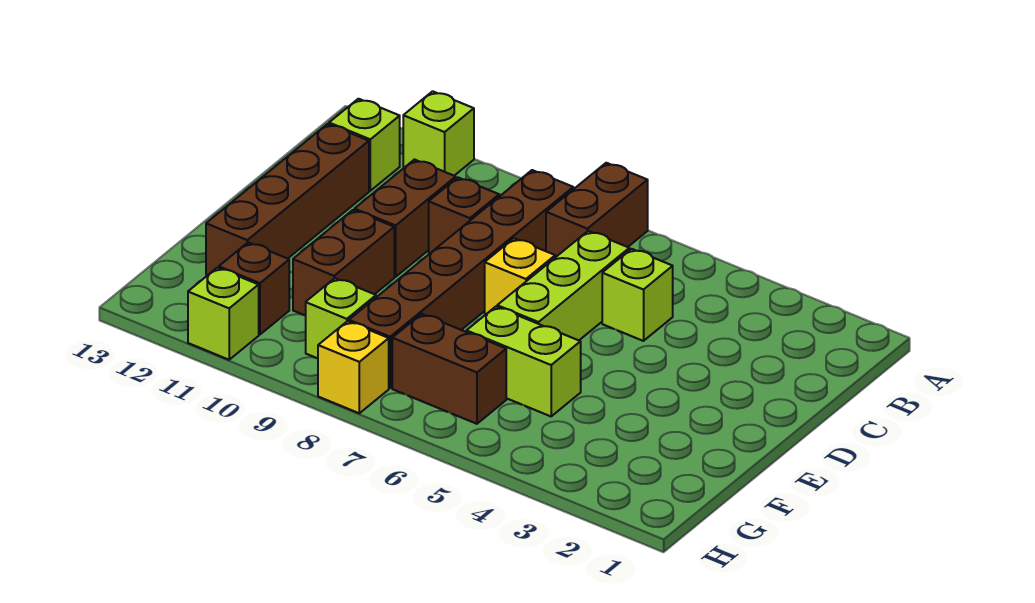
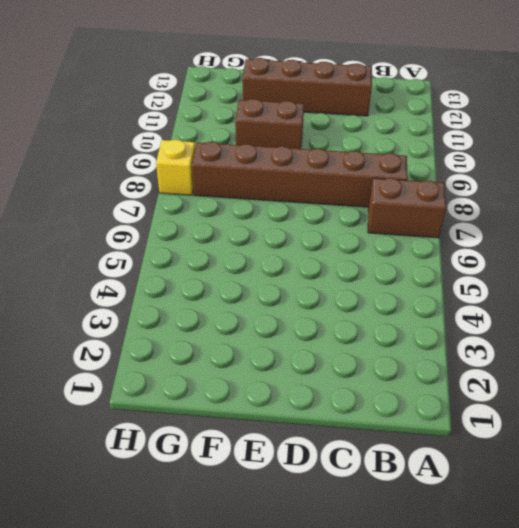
none -> lime 1x1 brick [403,91,474,176]
none -> lime 1x1 brick [329,99,400,191]
none -> lime 1x1 brick [602,249,673,341]

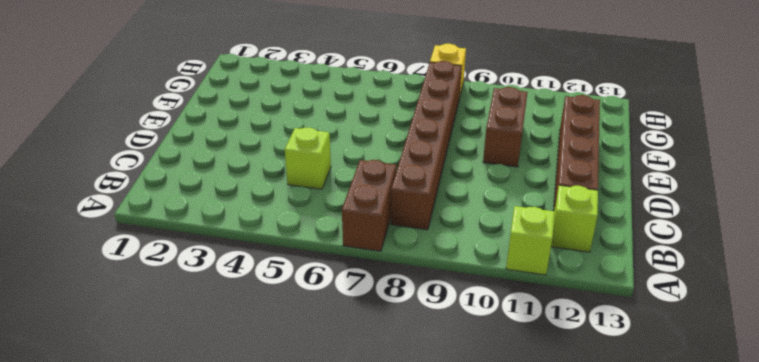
none -> lime 1x3 brick [497,231,629,340]
none -> brown 1x1 brick [429,178,499,253]
none -> brown 1x2 brick [354,160,456,277]

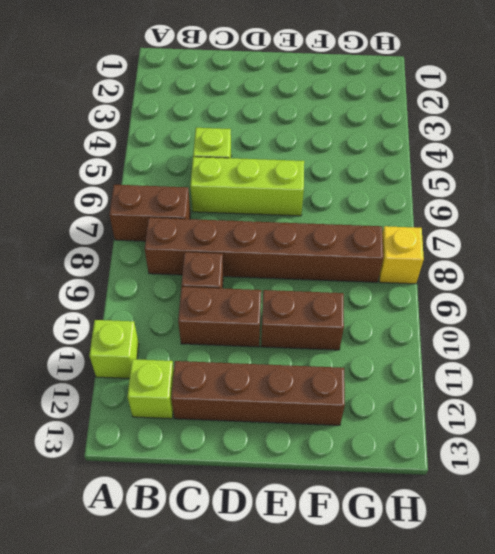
none -> yellow 1x1 brick [485,238,555,314]
none -> lime 1x2 brick [466,307,581,416]
none -> brown 1x2 brick [392,314,506,424]

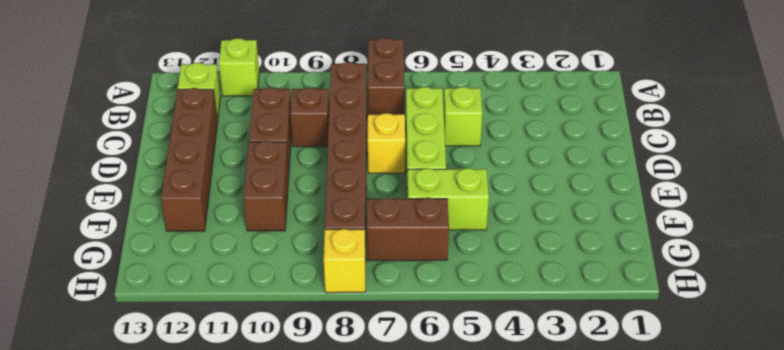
none -> lime 1x1 brick [306,278,376,358]
none -> brown 1x1 brick [219,243,289,335]
none -> lime 1x1 brick [188,268,259,360]

